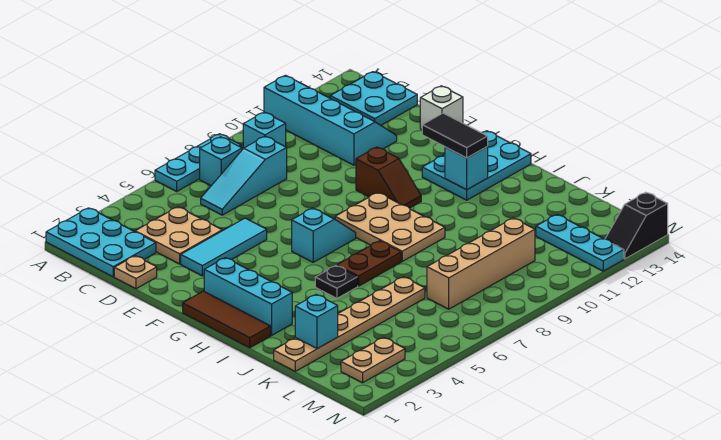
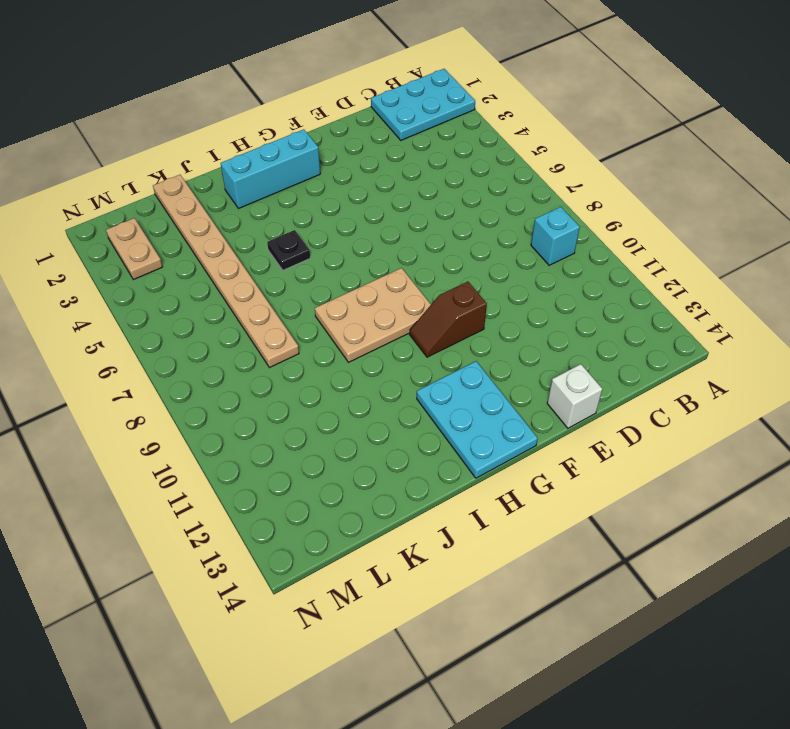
tan 1x8 plate [153,175,299,368] -> tan 1x6 plate [274,277,425,371]
none -> cyan 1x3 plate [155,134,241,191]
none -> cyan 2x4 slope [264,75,397,165]
none -> cyan 1x1 brick [200,137,242,186]

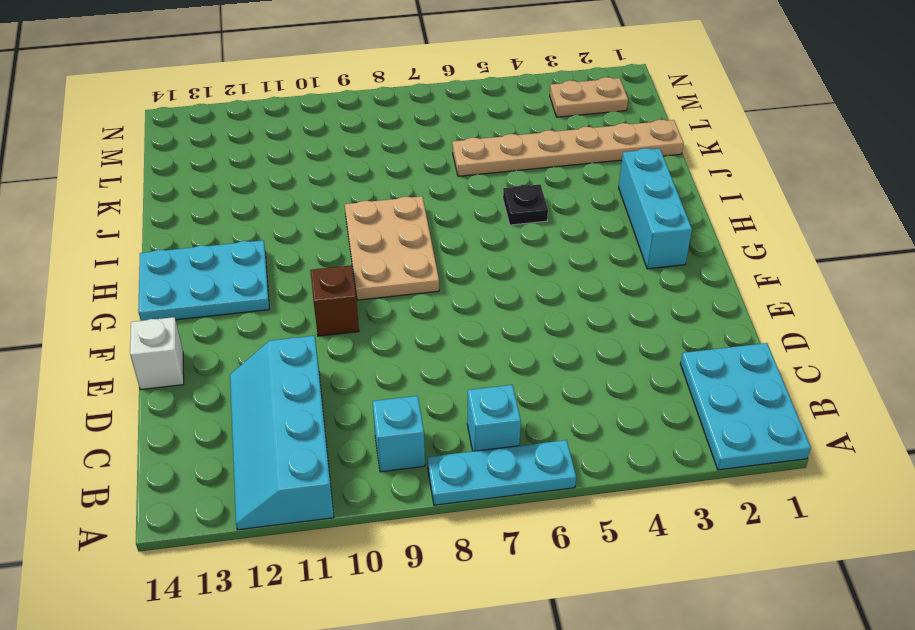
none -> cyan 2x2 plate [330,72,417,125]
none -> tan 2x2 plate [135,207,222,264]
none -> cyan 1x3 slope [201,136,287,215]

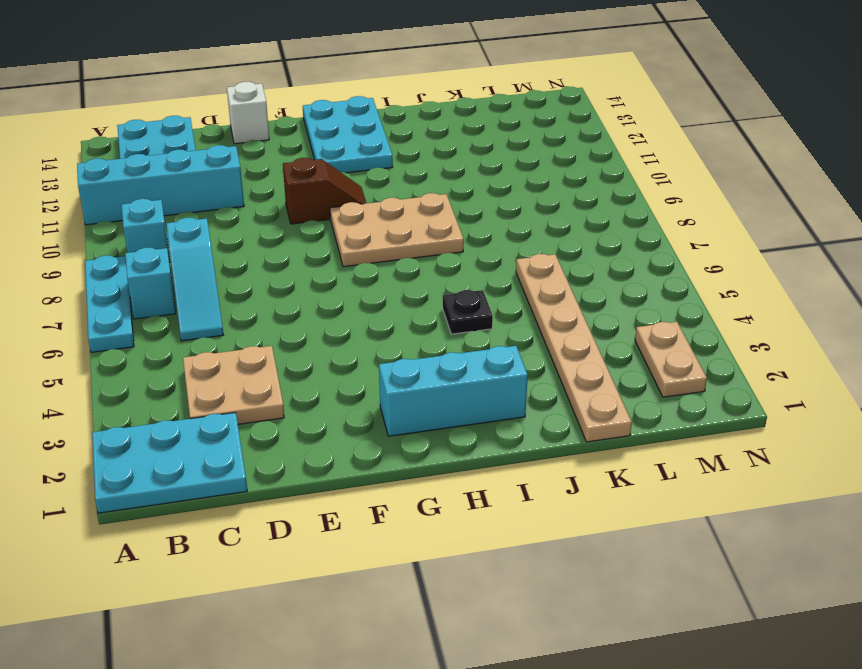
none -> tan 1x1 plate [114,256,157,289]
none -> cyan 1x3 tile [181,218,267,276]
none -> brown 1x3 tile [183,291,271,348]

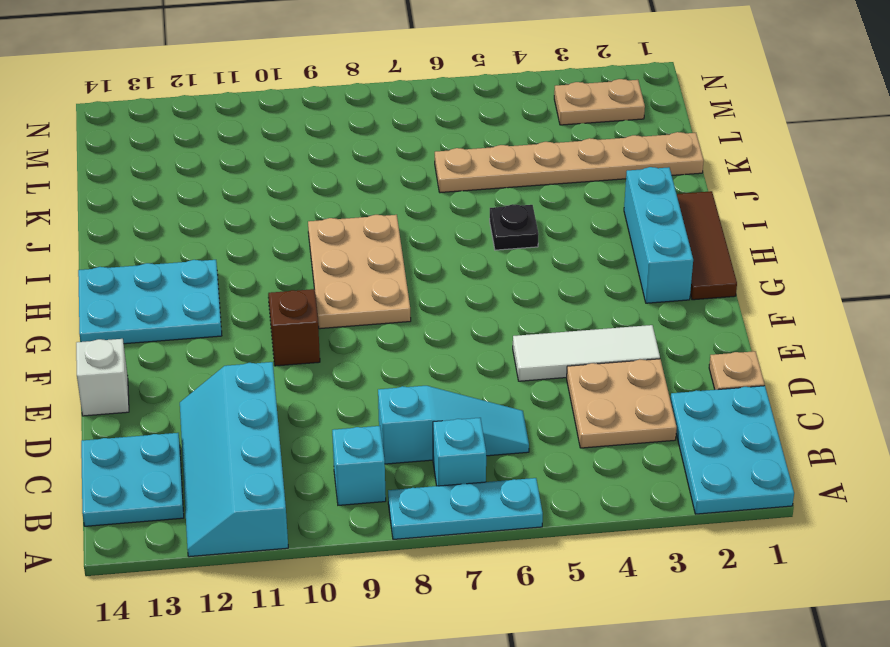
white 1x3 tile [513,325,660,381] -> cyan 1x3 tile [181,218,267,276]
none -> cyan 1x2 slope [292,208,356,262]
none -> brown 1x2 plate [337,241,401,286]
none -> tan 1x4 brick [427,218,535,309]

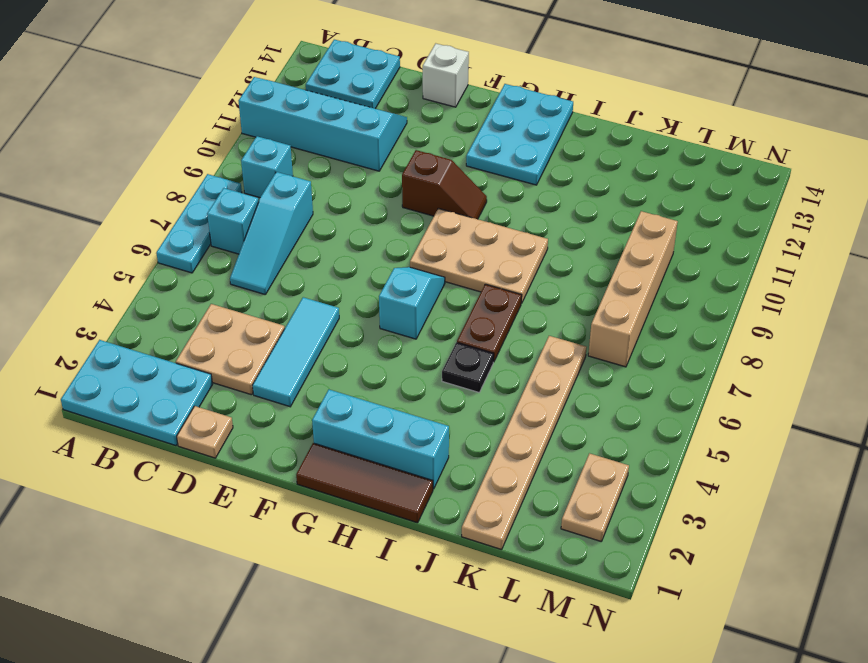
none -> cyan 1x3 plate [536,215,624,271]
none -> black 1x2 slope [605,192,668,259]
none -> cyan 1x1 brick [445,147,488,190]

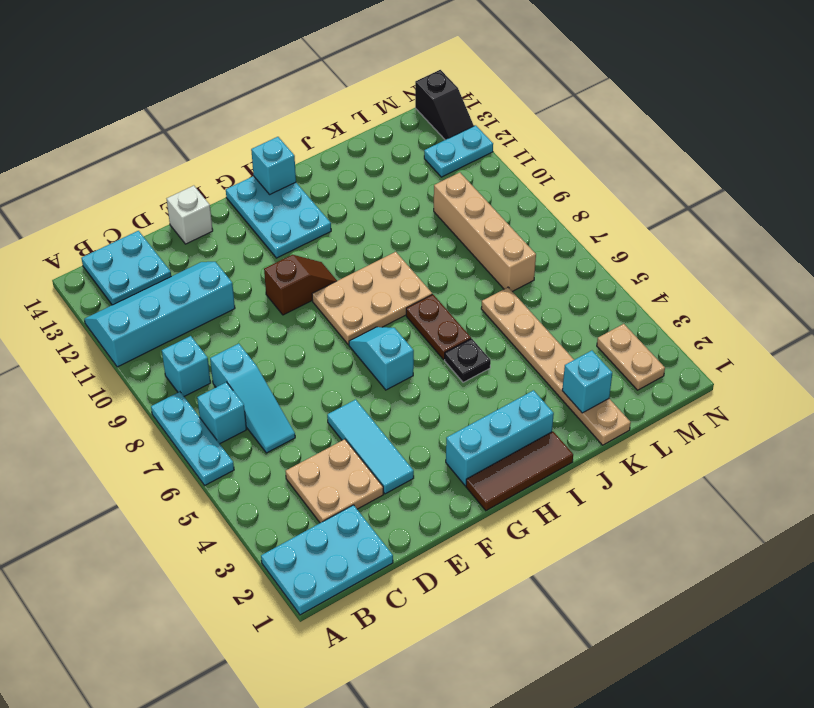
cyan 1x1 brick [251,137,296,194] -> cyan 1x1 brick moved to [445,147,488,190]
cyan 1x2 plate [424,125,493,177] -> cyan 1x3 plate [536,215,624,271]
none -> tan 1x1 plate [114,256,157,289]
none -> black 1x2 tile [422,113,488,158]

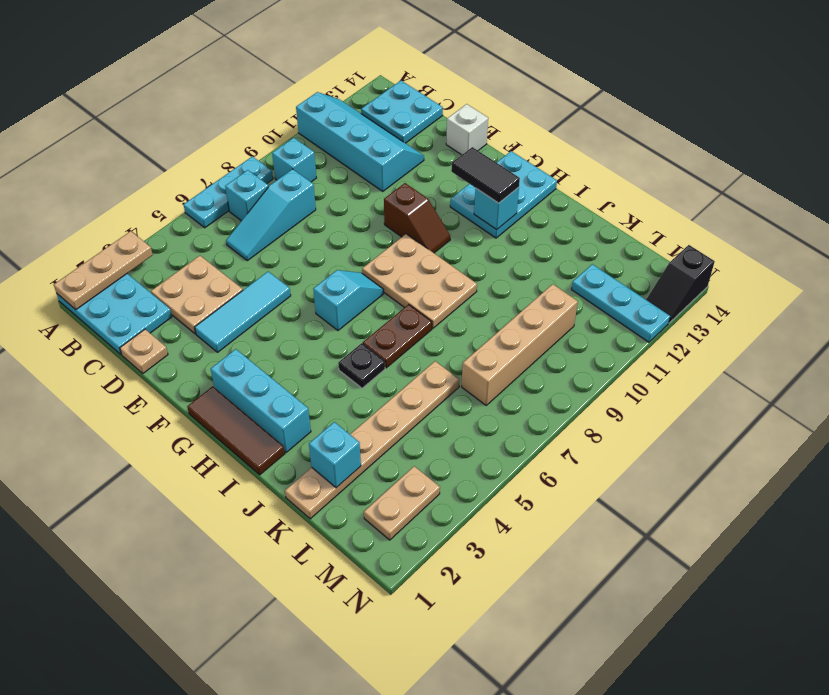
tan 1x3 plate [54,231,153,309] -> none

